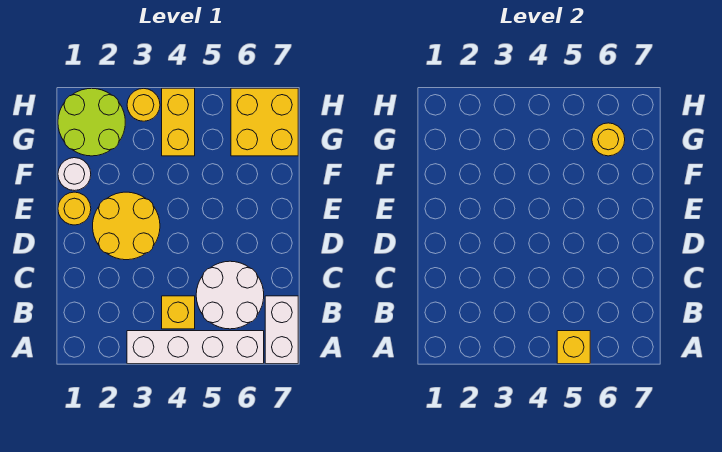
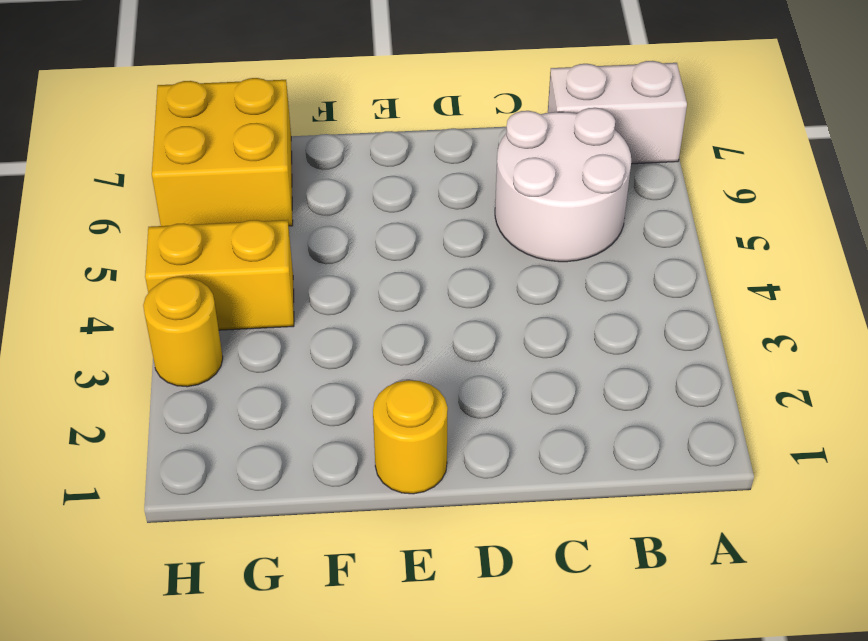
none -> white 1x4 brick [127,331,264,364]
none -> yellow 1x1 brick [162,296,195,329]
none -> yellow 2x2 round brick [93,192,160,260]

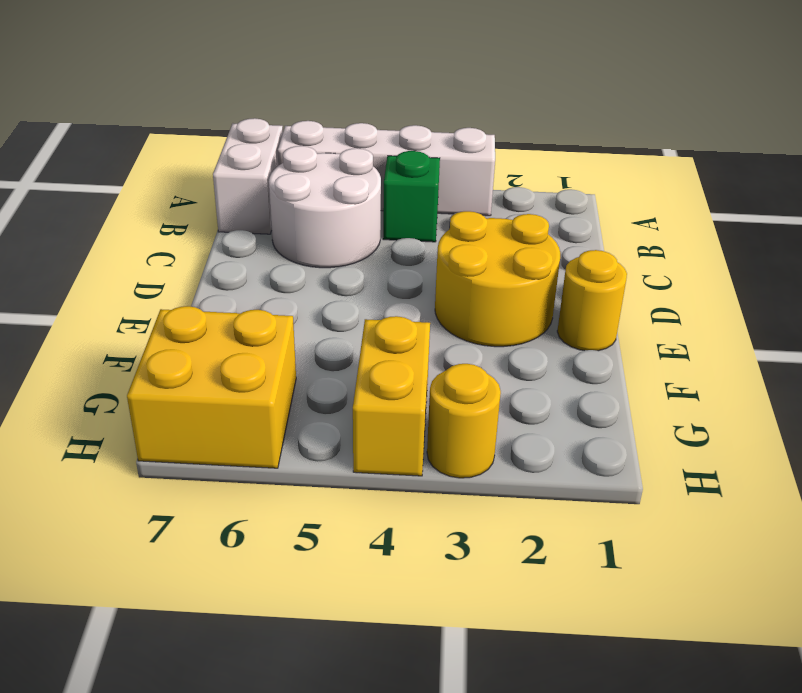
green 1x1 brick [383,151,440,242] -> yellow 1x1 brick [162,296,195,329]
none -> white 1x1 round brick [58,158,91,191]
none -> lime 2x2 round brick [58,88,125,156]
none -> yellow 1x1 brick [557,331,590,364]

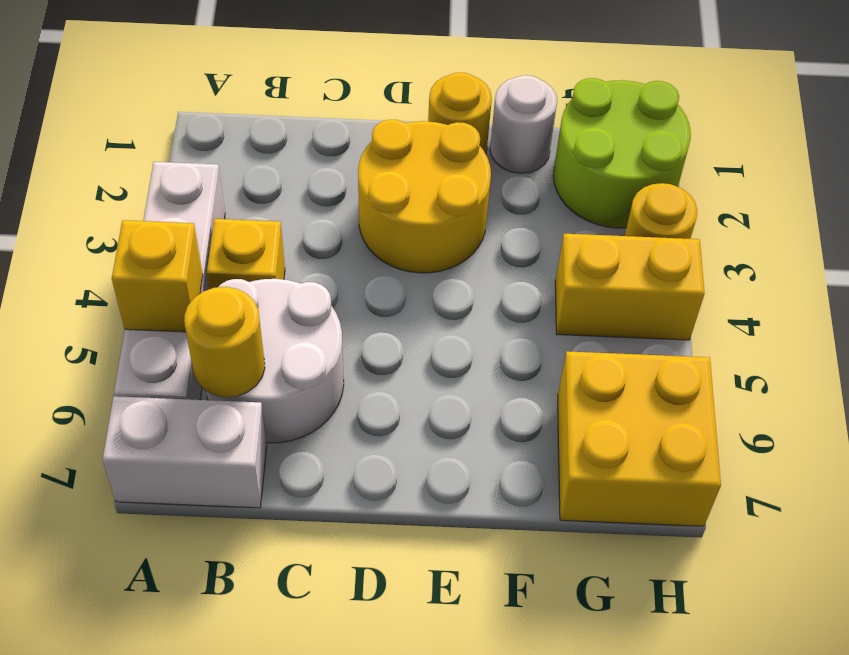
yellow 1x1 round brick [184,287,265,397] -> yellow 1x1 round brick moved to [592,123,625,156]

